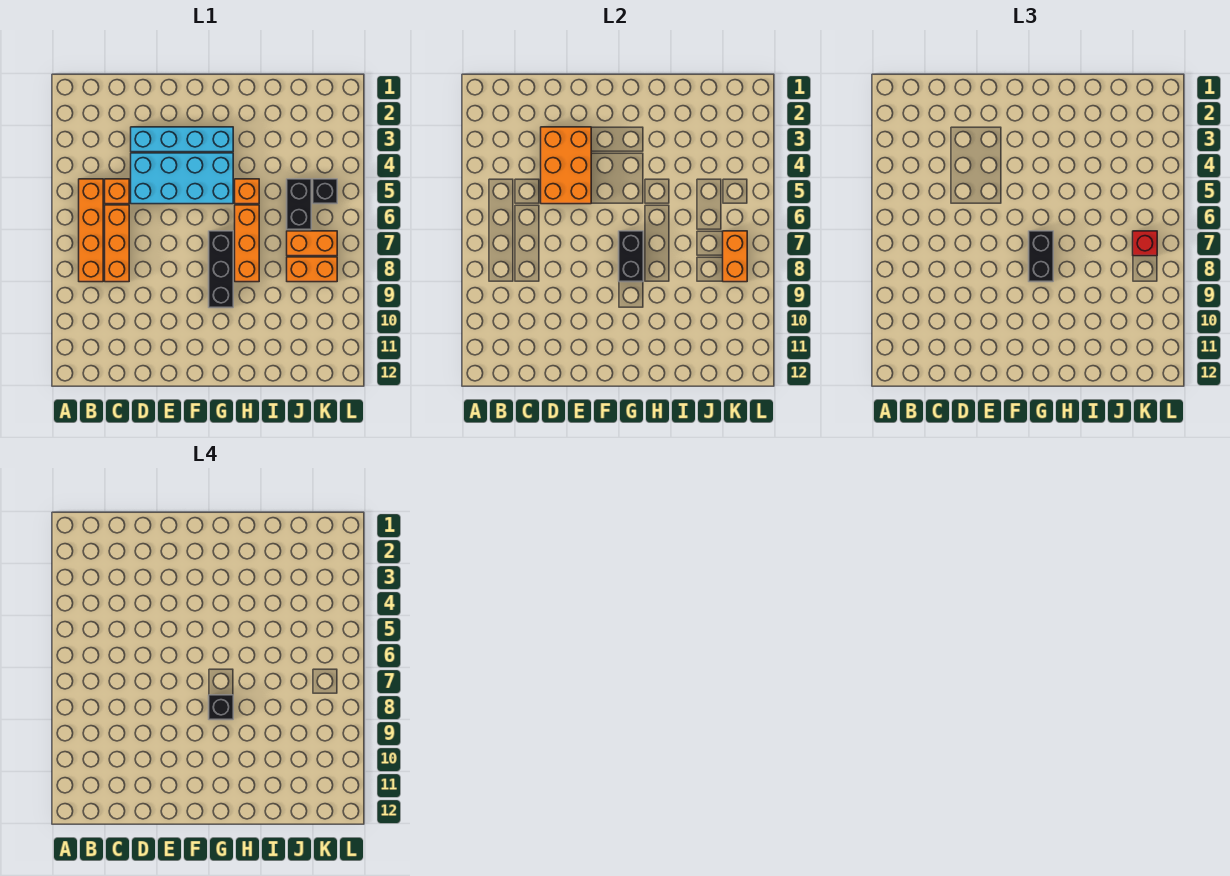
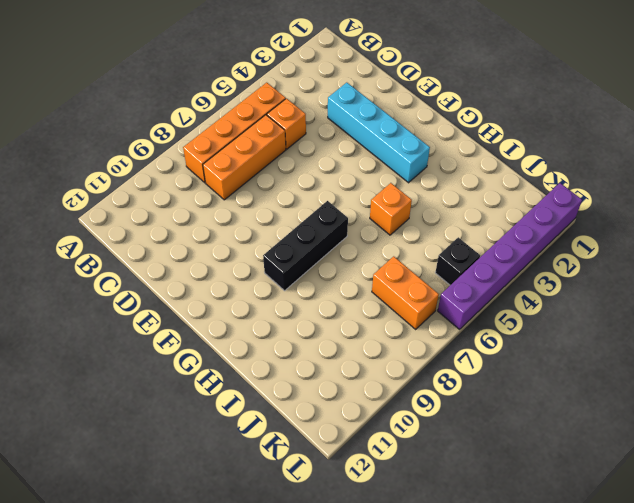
purple 1x6 brick [438,183,582,329] -> none
none -> cyan 2x4 brick [131,153,233,204]
none -> orange 1x3 brick [235,205,259,282]
none -> black 1x2 brick [287,179,311,230]

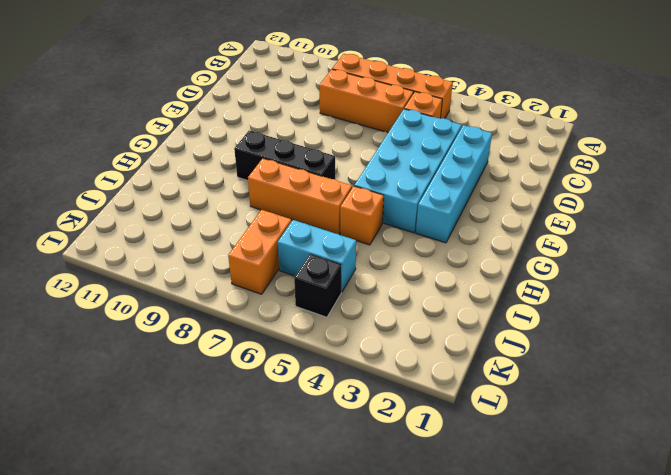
cyan 1x2 brick [278,220,356,292] -> black 1x2 brick [287,179,311,230]
none -> orange 1x2 brick [287,257,337,282]
none -> orange 2x3 brick [541,127,591,204]
none -> black 1x2 brick [619,231,643,282]

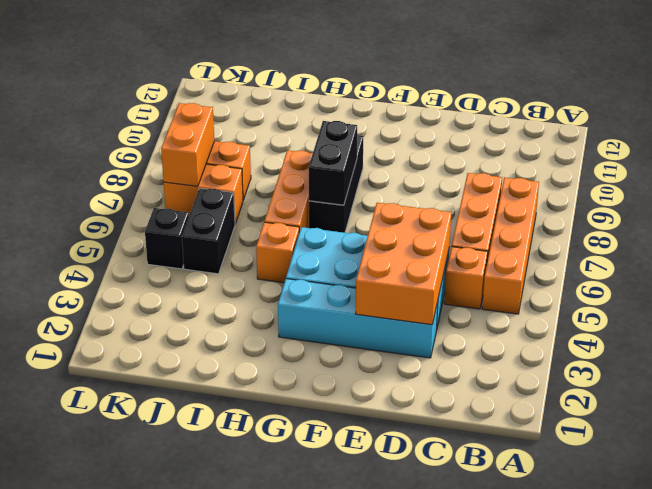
none -> black 1x2 brick [1029,231,1053,282]
none -> red 1x1 brick [1133,231,1157,256]
none -> black 1x1 brick [209,695,233,720]

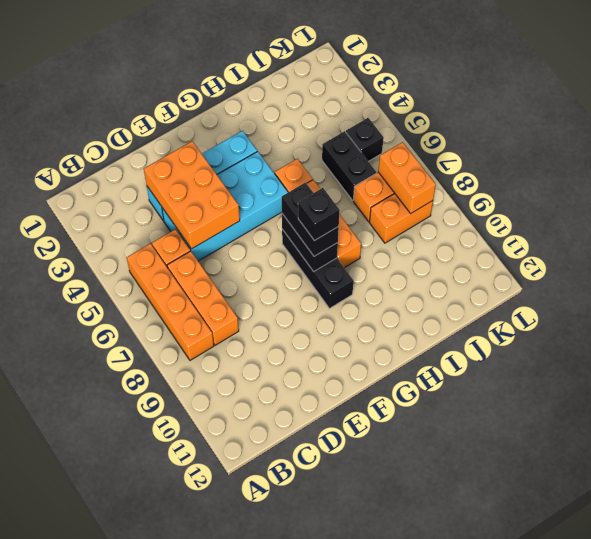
none -> red 1x1 brick [1133,231,1157,256]

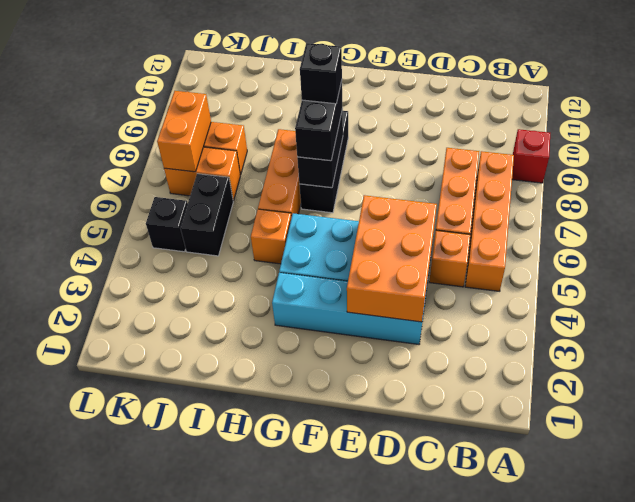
red 1x1 brick [512,129,550,183] -> red 1x1 brick moved to [1133,231,1157,256]

